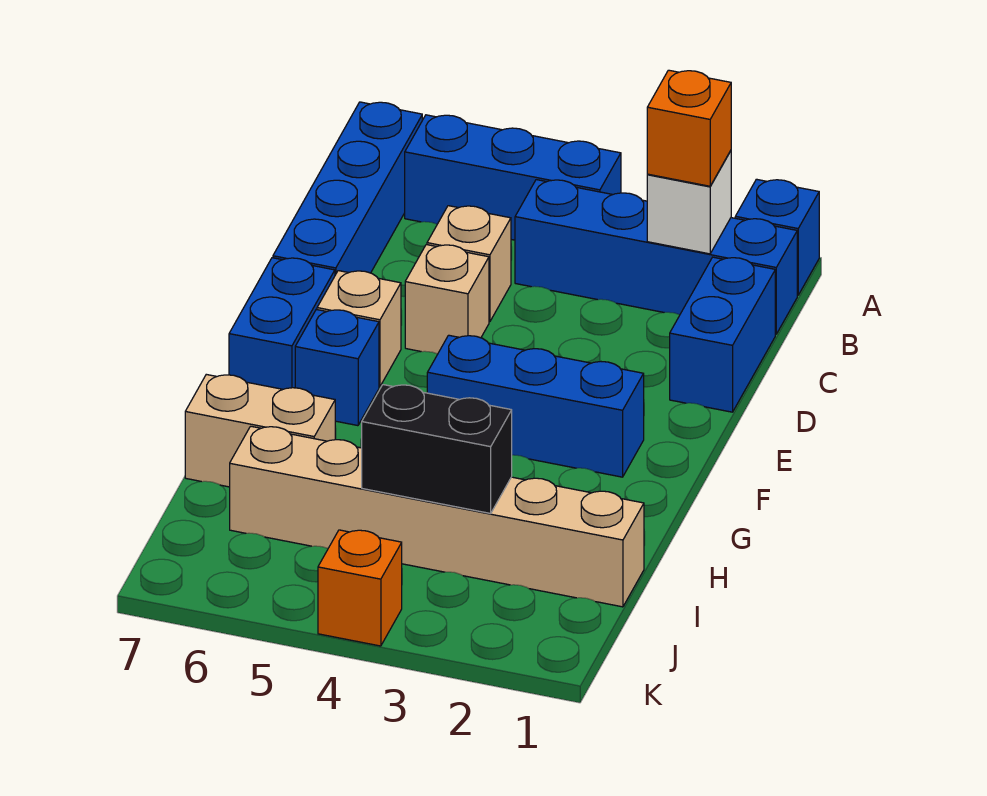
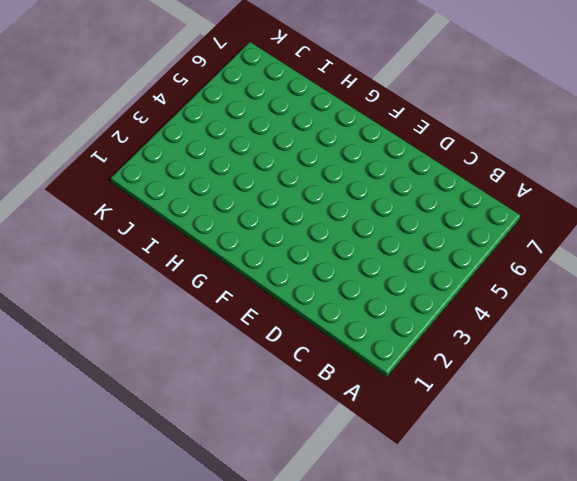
none -> blue 1x1 brick [735,179,819,295]
none -> blue 1x3 brick [405,115,621,240]
none -> blue 1x4 brick [273,102,422,275]

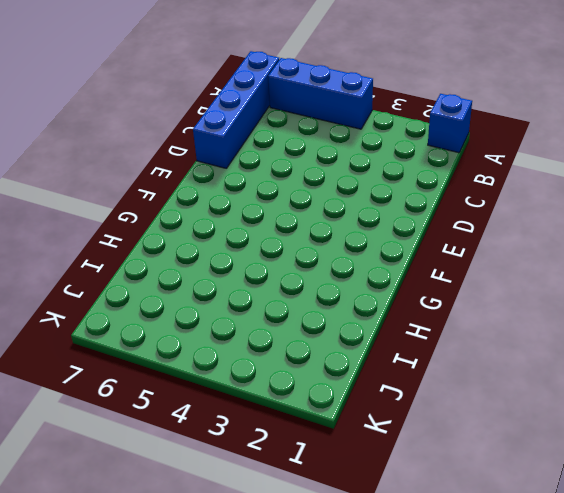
none -> blue 1x4 brick [515,180,797,334]
none -> blue 1x2 brick [670,257,775,412]
none -> tan 1x1 brick [427,206,511,322]

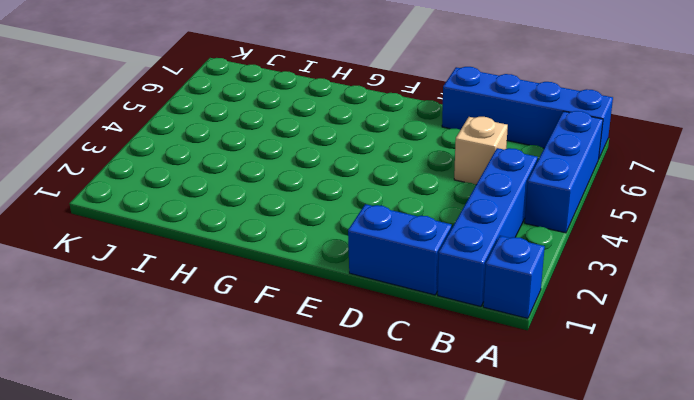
none -> tan 1x1 brick [405,245,489,354]
none -> tan 1x1 brick [317,271,401,387]
none -> blue 1x2 brick [229,258,335,389]

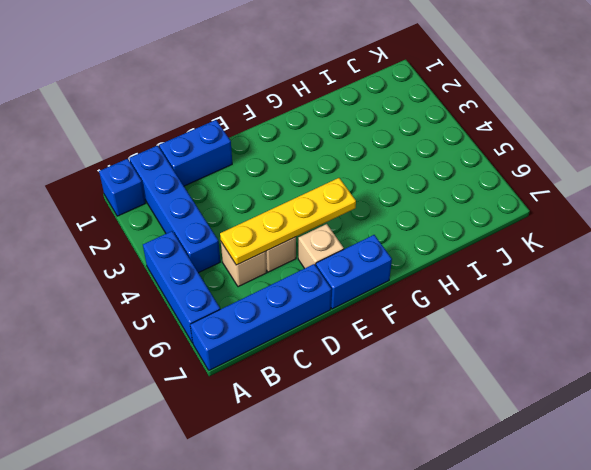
yellow 1x4 plate [220,178,356,265] -> none
none -> blue 1x3 brick [427,335,644,477]
none -> blue 1x1 brick [295,310,379,426]
none -> tan 1x2 brick [185,374,335,487]

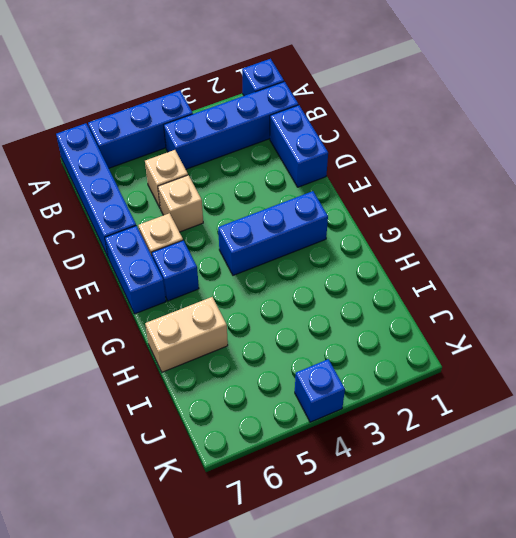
blue 1x1 brick [295,359,345,422] -> orange 1x1 brick [318,530,402,646]
none -> tan 1x6 brick [230,426,644,607]
none -> white 1x1 brick [647,151,731,254]
none -> black 1x2 brick [362,385,512,513]

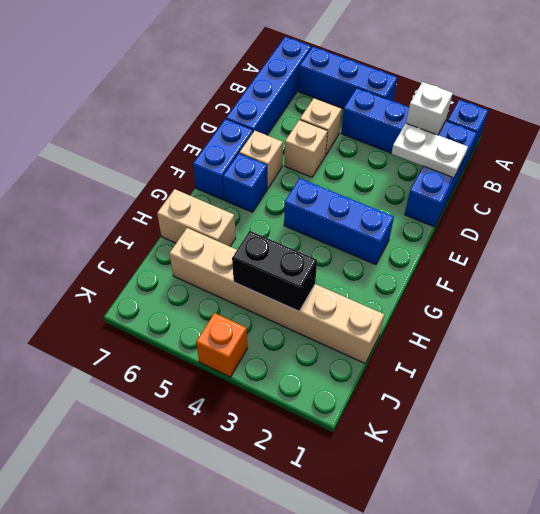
white 1x2 plate [391,123,468,178] -> none
none -> orange 1x1 brick [647,70,731,186]

